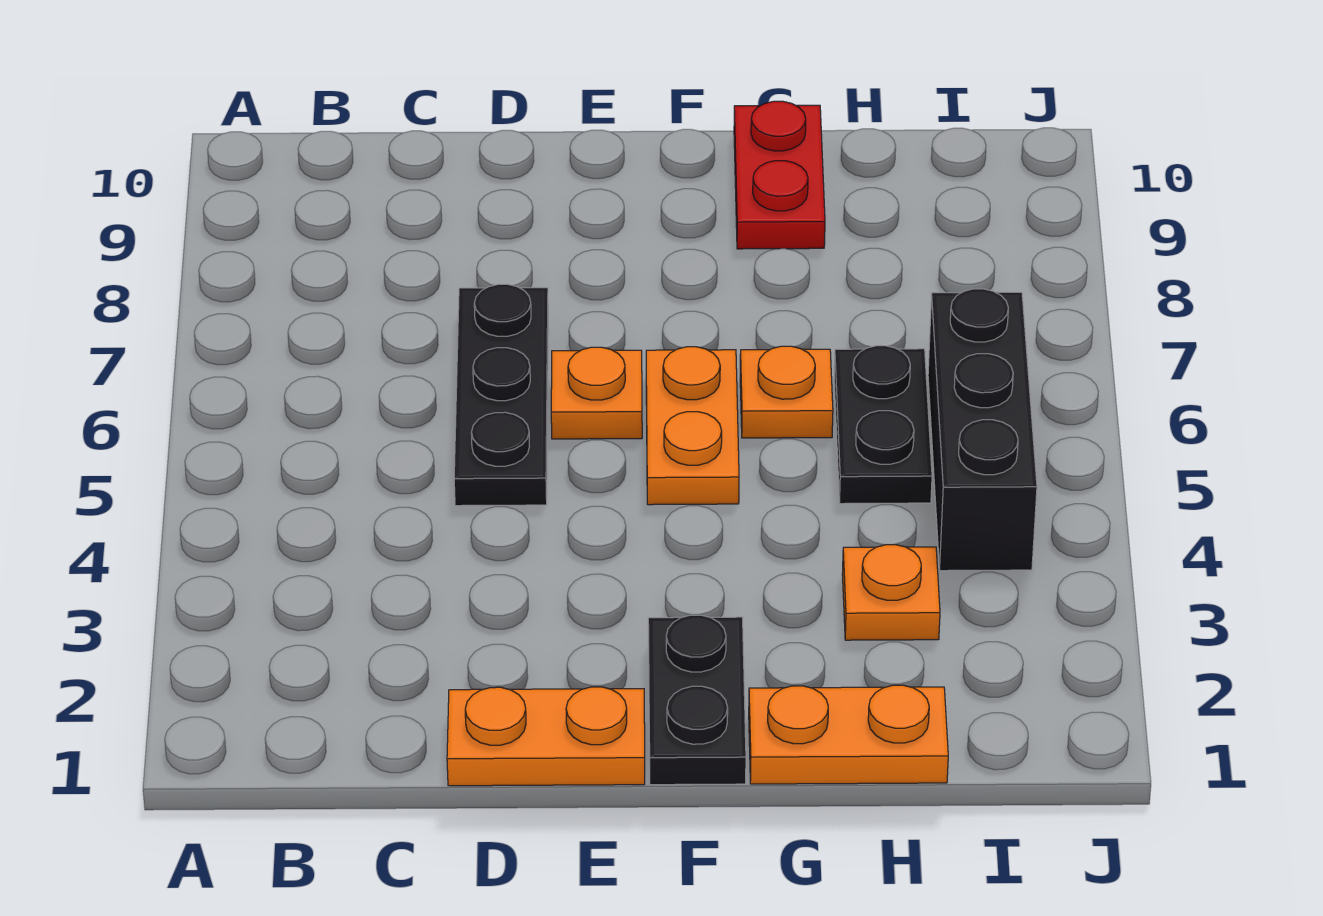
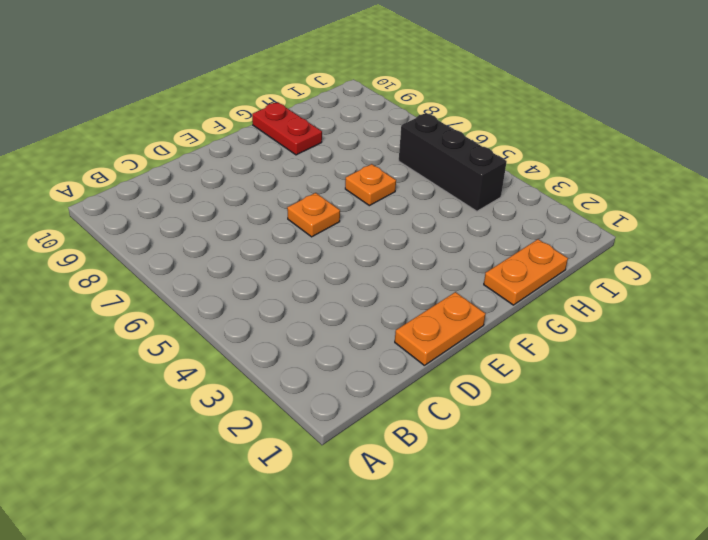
none -> black 1x3 plate [454,284,548,506]
none -> black 1x2 plate [648,615,746,785]

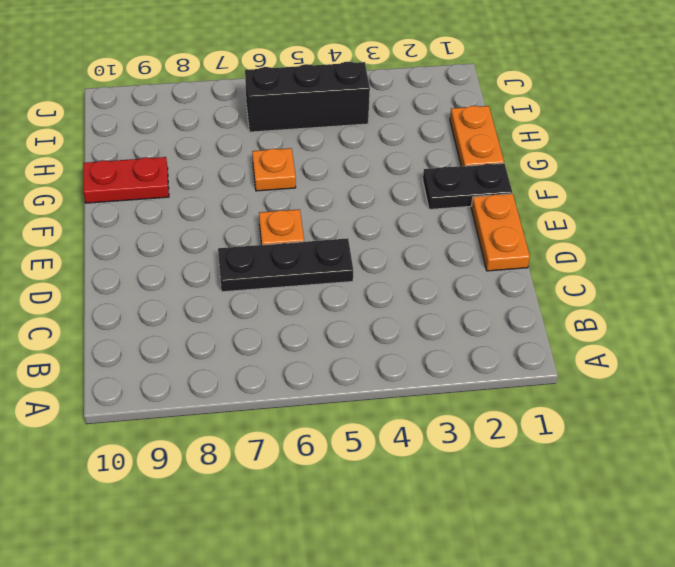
none -> orange 1x2 plate [646,347,739,505]
none -> orange 1x1 plate [842,545,940,640]

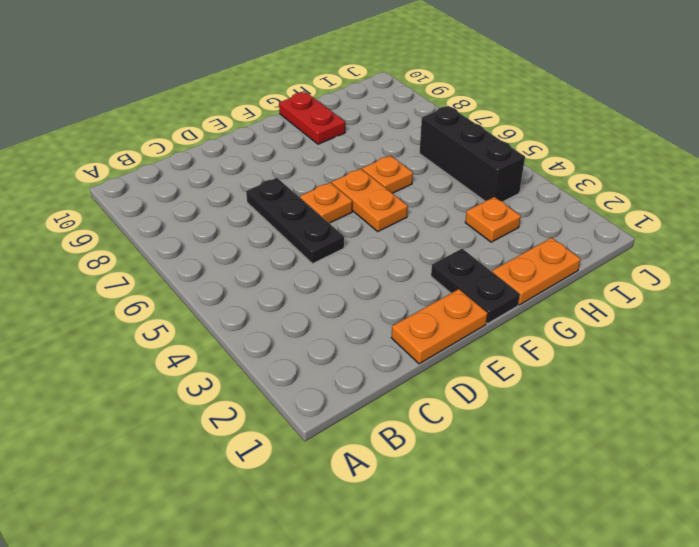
none -> black 1x2 plate [834,346,932,504]

